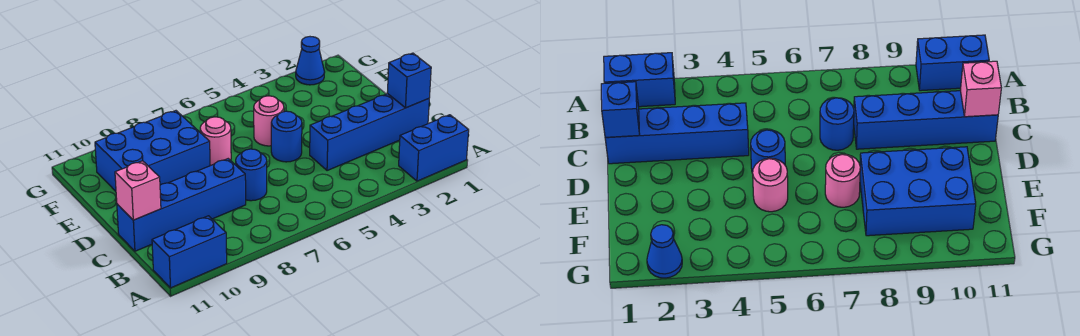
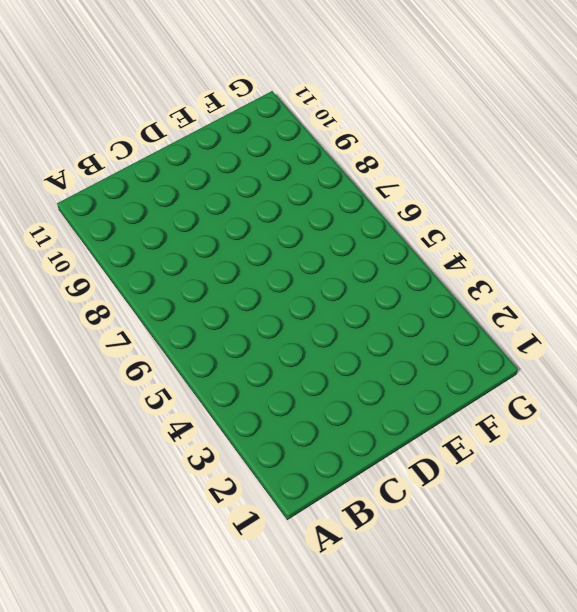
none -> blue 1x2 brick [399,115,469,181]
none -> blue 1x2 brick [152,216,227,288]
none -> blue 1x4 brick [310,94,429,171]

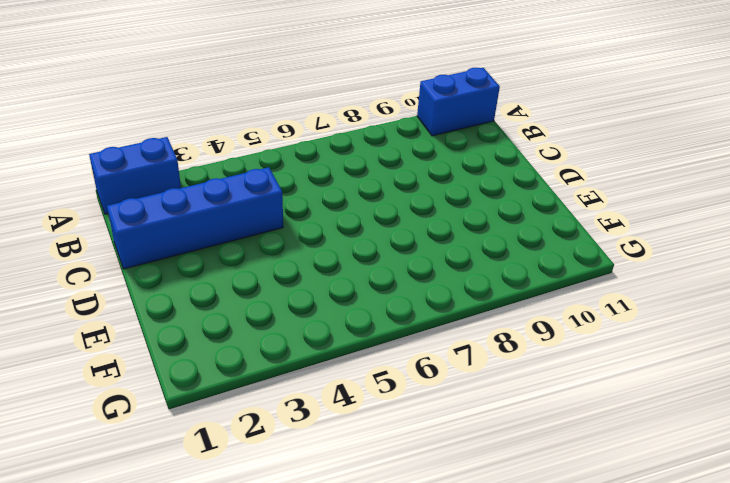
none -> blue 1x1 round brick [236,149,267,201]
none -> blue 1x4 brick [117,159,246,251]
none -> blue 1x1 round brick [271,111,302,162]

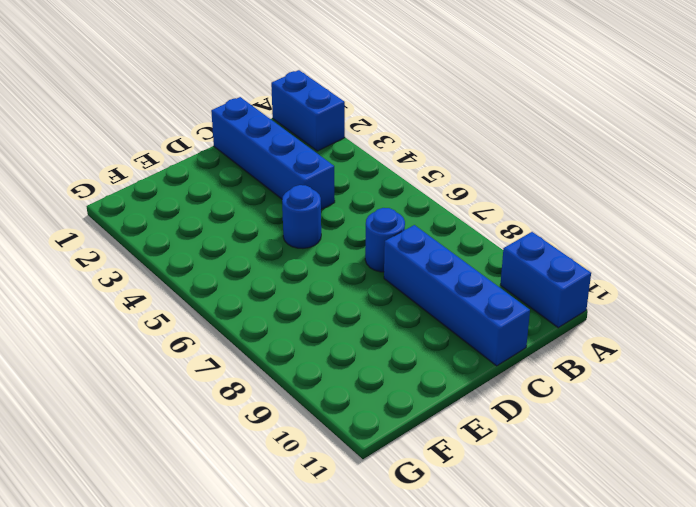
none -> pink 1x1 round brick [254,96,284,146]
none -> pink 1x1 round brick [200,117,231,166]
none -> blue 2x3 brick [95,111,210,191]

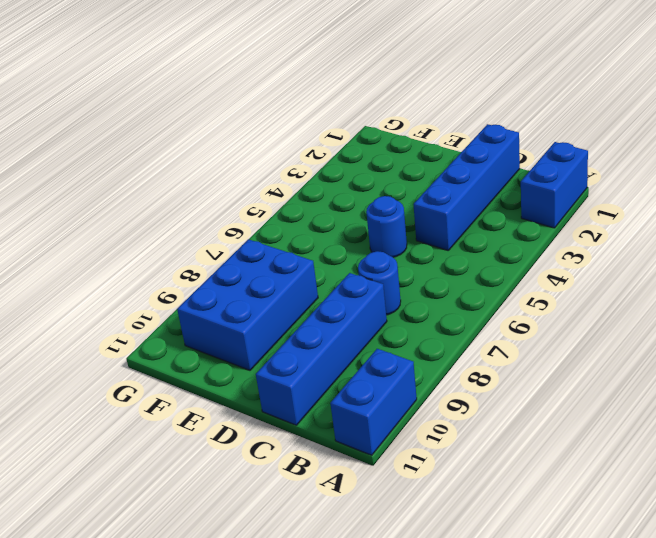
none -> pink 1x1 round brick [254,96,284,146]
none -> pink 1x1 round brick [200,117,231,166]
none -> blue 1x1 cone [296,37,325,85]

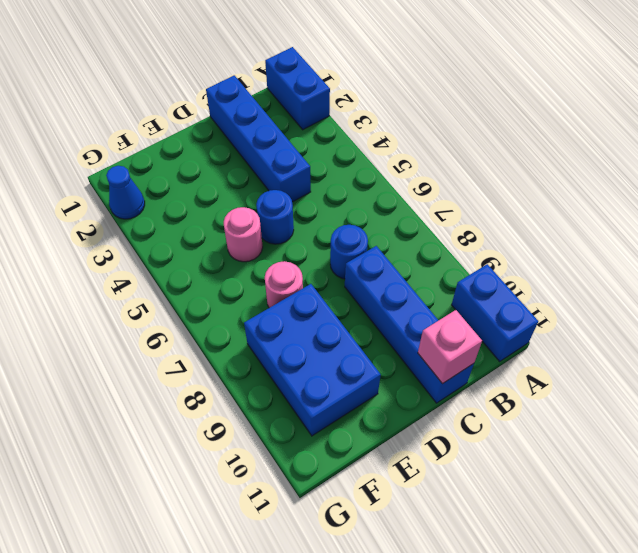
none -> blue 1x1 brick [387,53,431,108]

